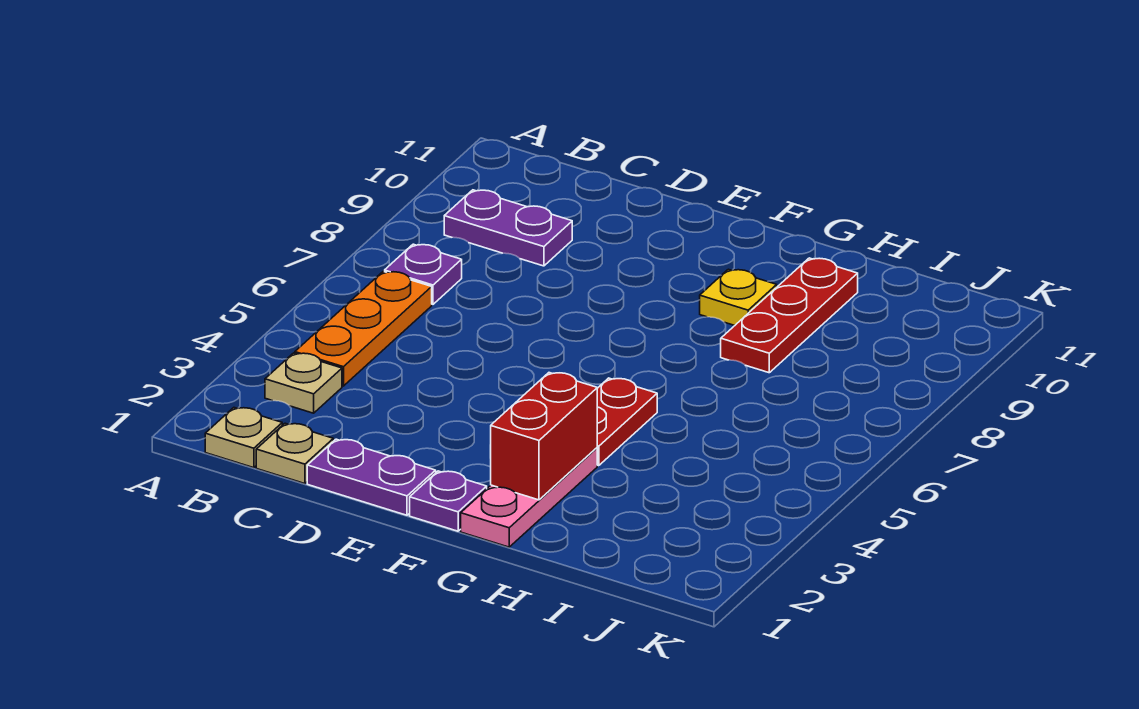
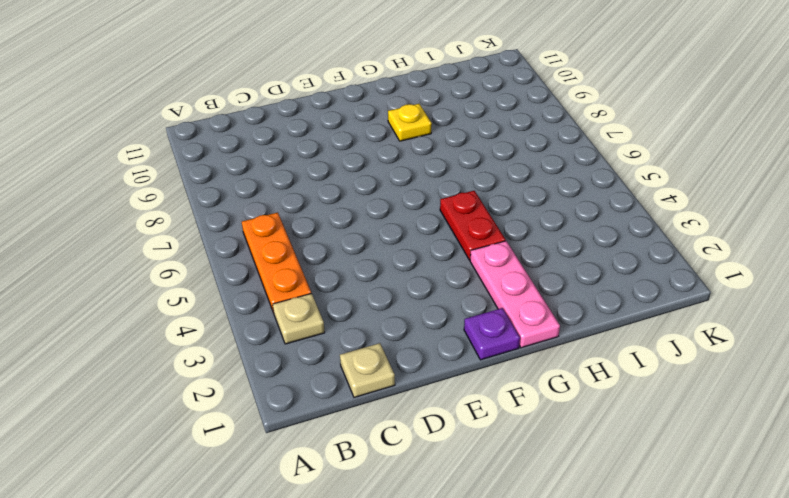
none -> tan 1x1 plate [205,408,282,468]
none -> purple 1x1 plate [385,244,462,304]
none -> purple 1x2 plate [444,190,572,266]

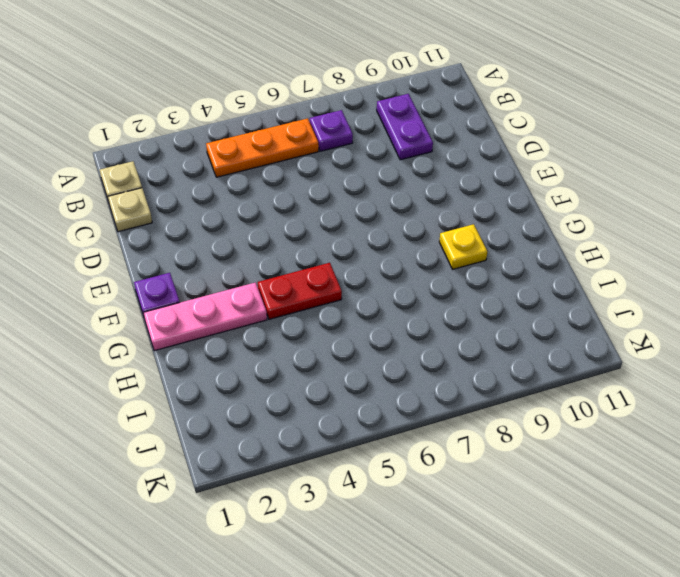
none -> tan 1x1 plate [265,353,342,413]
none -> purple 1x2 plate [307,439,436,515]
none -> red 1x3 plate [721,258,858,373]

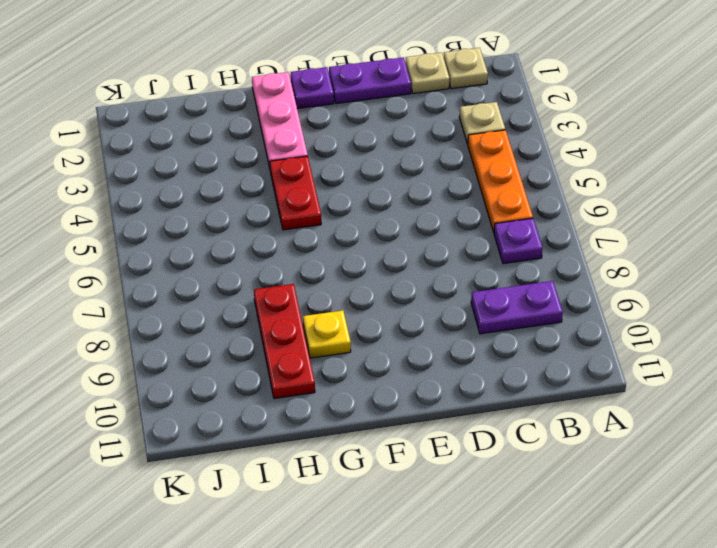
none -> red 1x2 brick [490,373,597,500]

